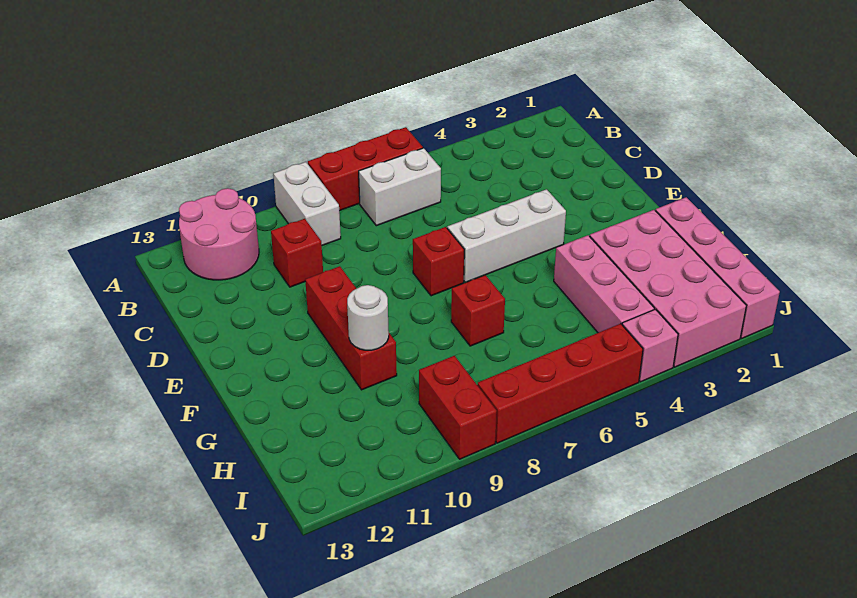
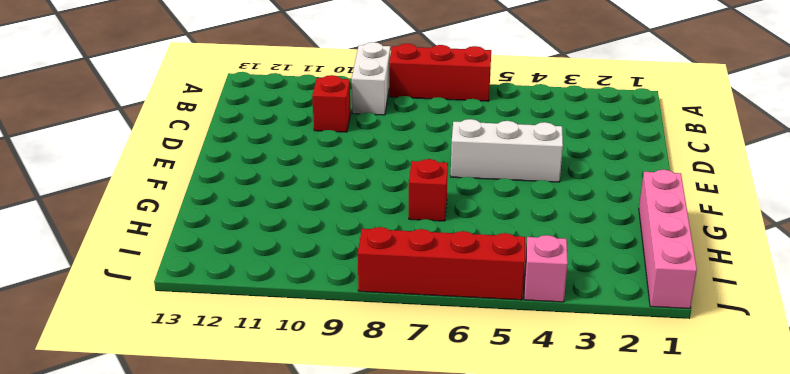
none -> pink 2x2 round brick [179,188,259,280]
none -> white 1x2 brick [359,148,441,226]
none -> red 1x1 brick [413,227,464,296]

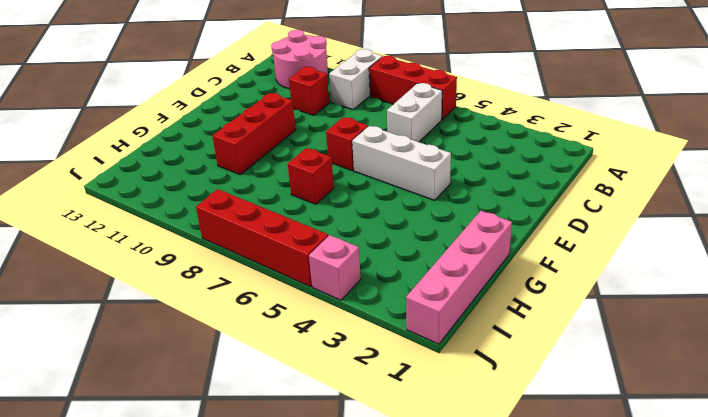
white 1x2 brick [387,83,442,142] -> white 1x2 brick turned to [359,148,441,226]
none -> pink 2x4 brick [590,210,746,367]
none -> pink 1x3 brick [554,235,654,333]
none -> red 1x2 brick [419,356,497,459]

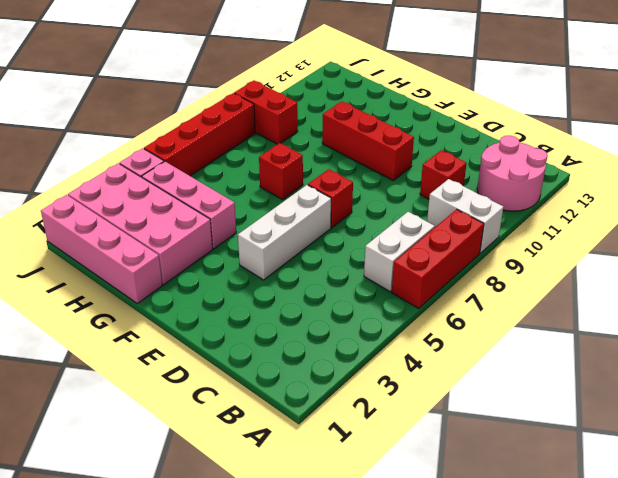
none -> white 1x1 round brick [347,285,389,350]

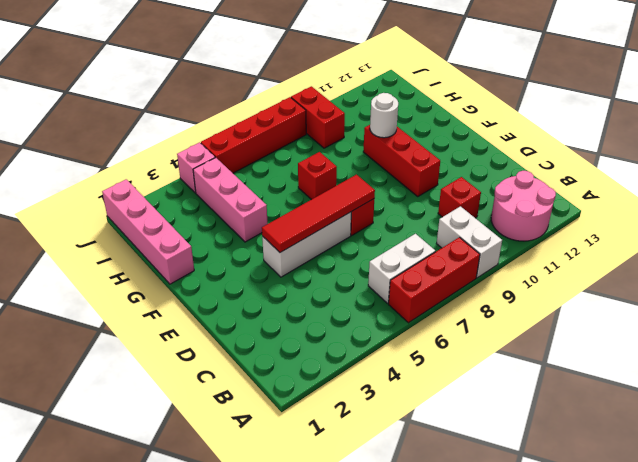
red 1x4 tile [262,175,375,253] -> none
none -> pink 2x4 brick [590,210,746,367]

